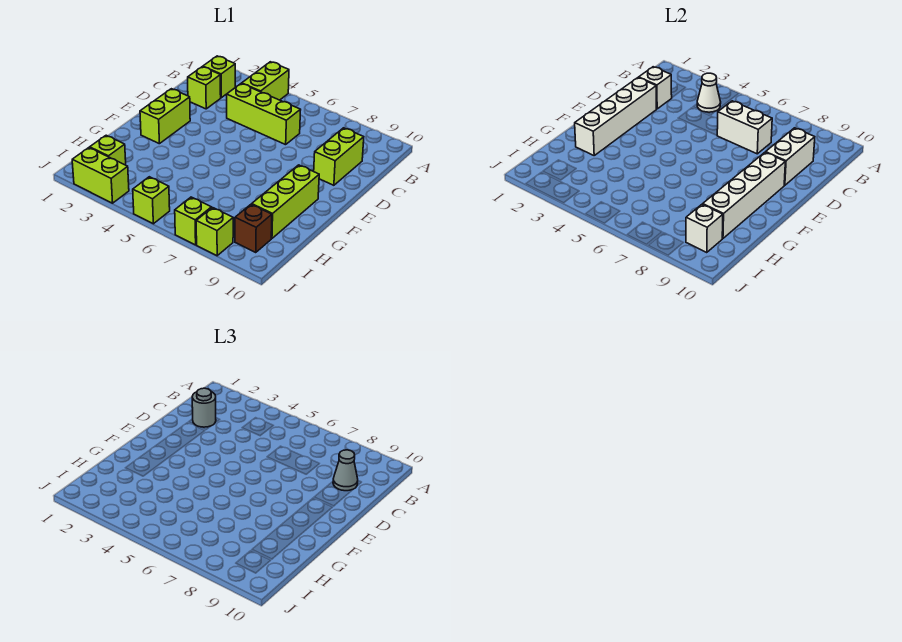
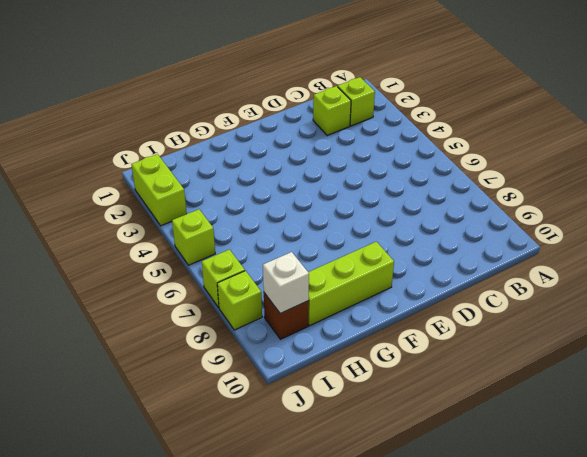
none -> lime 1x2 brick [242,62,289,100]
none -> lime 1x3 brick [227,84,300,145]
none -> lime 1x2 brick [314,128,364,185]

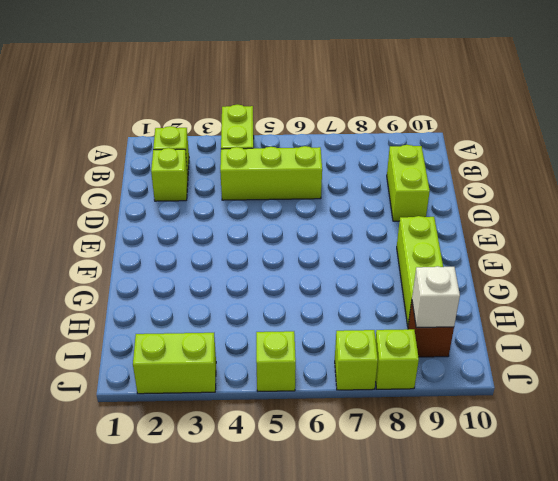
none -> lime 1x2 brick [140,89,190,144]
none -> lime 1x1 brick [90,135,126,165]
none -> white 1x1 cone [697,73,721,112]

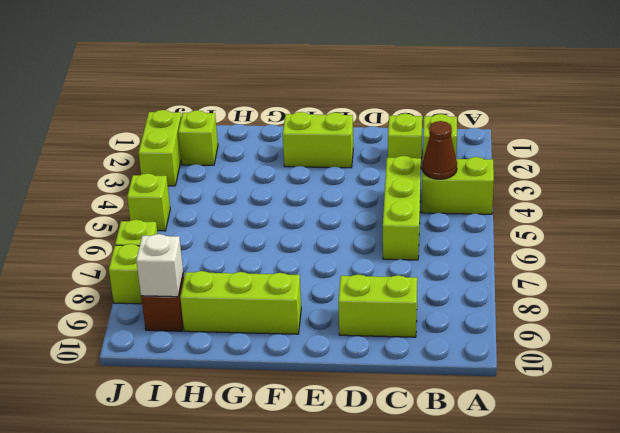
brown 1x1 cone [422,121,457,179] -> white 1x1 cone [697,73,721,112]
none -> white 1x1 brick [639,67,672,109]
none -> white 1x2 brick [717,101,772,154]
none -> white 1x2 brick [766,128,815,185]

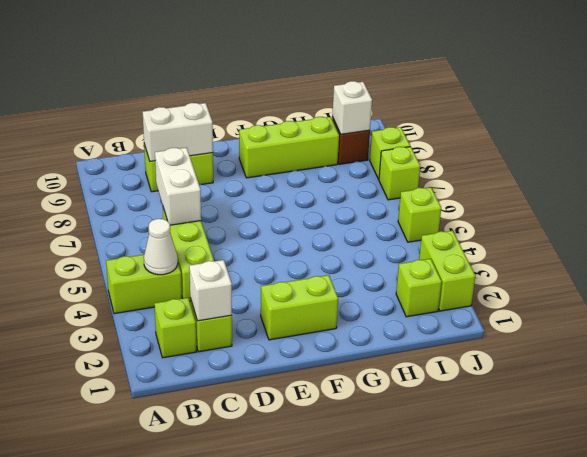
none -> white 1x4 brick [575,78,656,155]
none -> white 1x4 brick [703,152,785,238]
none -> grey 1x1 round brick [192,388,216,427]

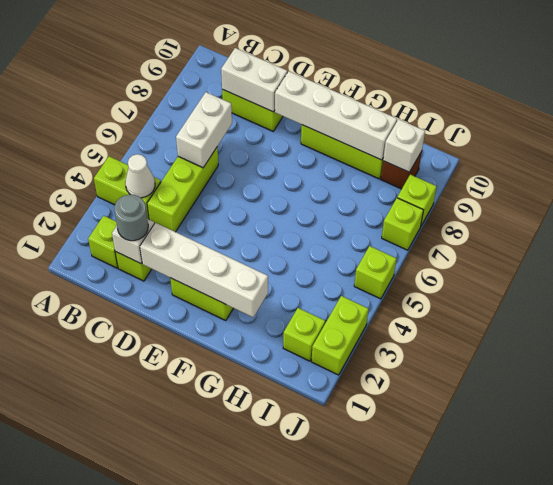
none -> grey 1x1 cone [333,450,358,491]

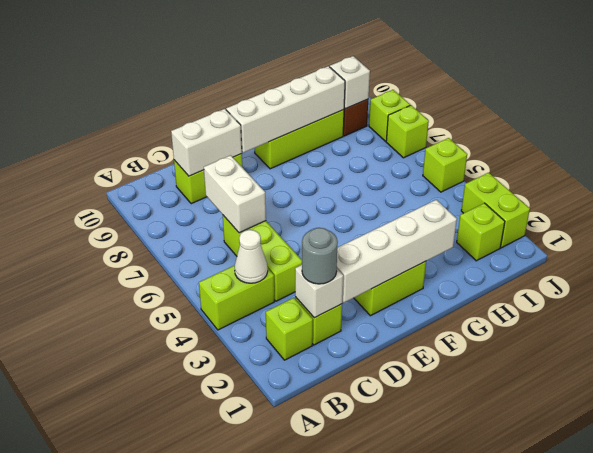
none -> grey 1x1 cone [333,450,358,491]

